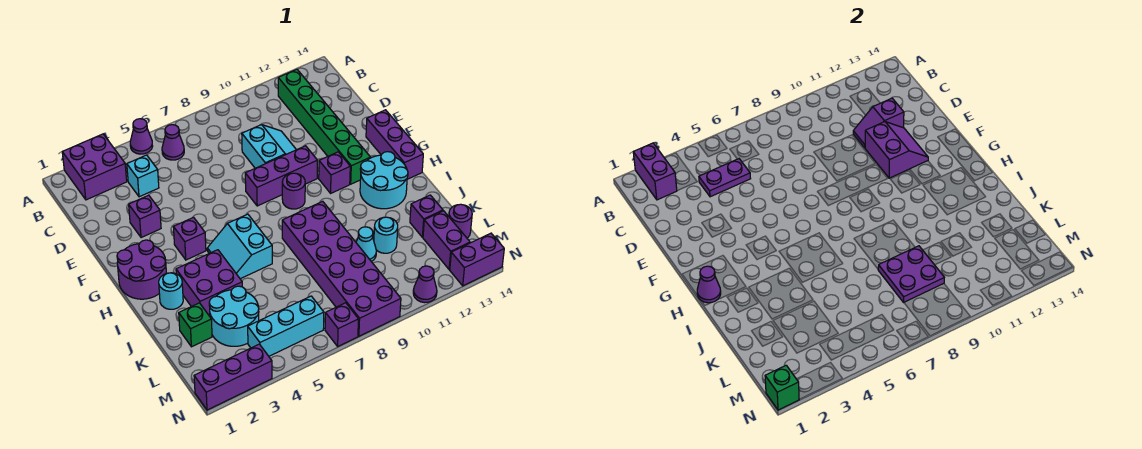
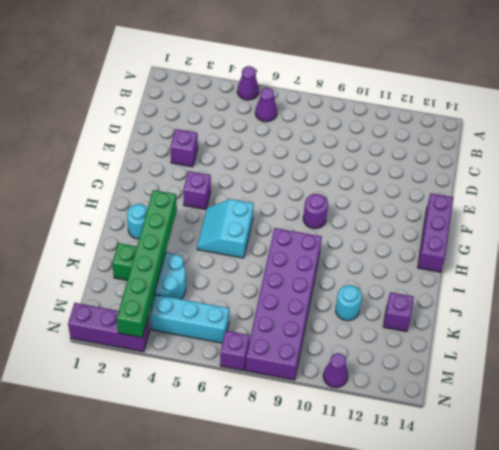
green 1x6 brick [117,190,177,338] -> green 1x6 brick moved to [278,69,371,184]
none -> purple 2x2 brick [62,134,127,200]
none -> cyan 1x1 brick [127,155,159,197]
none -> cyan 2x2 slope [242,125,296,168]
none -> purple 1x3 brick [245,146,317,206]

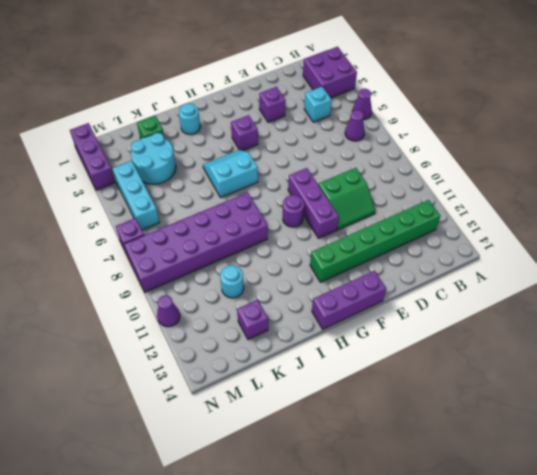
green 2x2 slope [318,168,375,230] -> cyan 2x2 slope [242,125,296,168]
none -> purple 2x2 round brick [117,240,166,299]
none -> purple 1x1 brick [319,152,350,193]
none -> cyan 2x2 round brick [360,152,408,209]
none -> purple 2x2 brick [176,250,242,316]

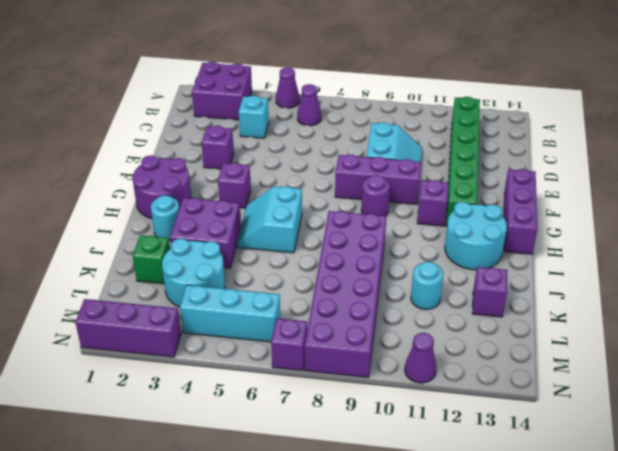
none -> cyan 1x1 cone [356,227,376,262]
none -> purple 1x2 brick [423,211,470,270]
none -> purple 1x1 round brick [449,204,472,238]
none -> purple 1x2 brick [450,233,504,286]

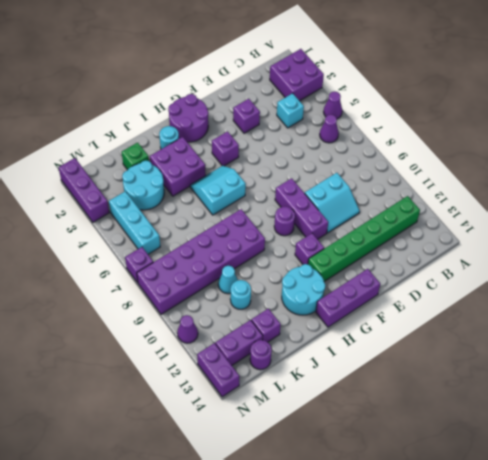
none -> purple 1x2 brick [633,143,677,200]
none -> purple 1x2 plate [699,159,751,197]
none -> purple 1x2 slope [853,98,904,148]
none -> purple 2x2 slope [865,122,928,178]

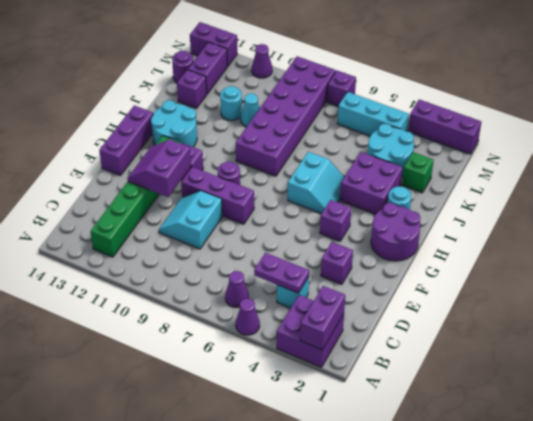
none -> purple 1x2 slope [853,98,904,148]
none -> purple 1x1 cone [697,266,721,303]
none -> purple 2x2 plate [878,246,944,302]
none -> green 1x1 brick [765,365,799,410]

